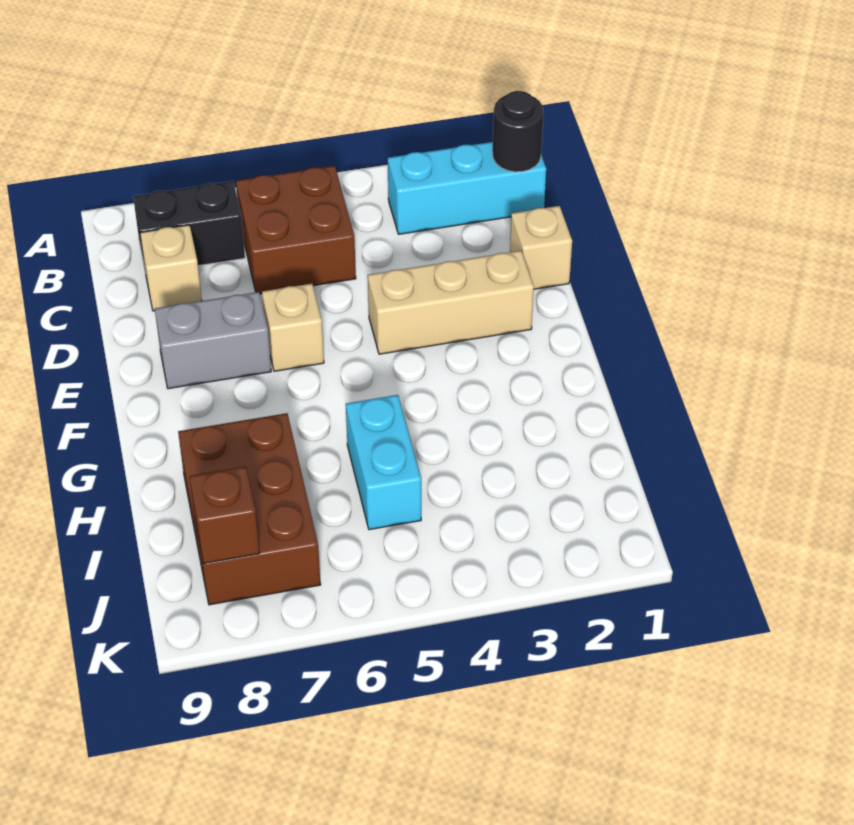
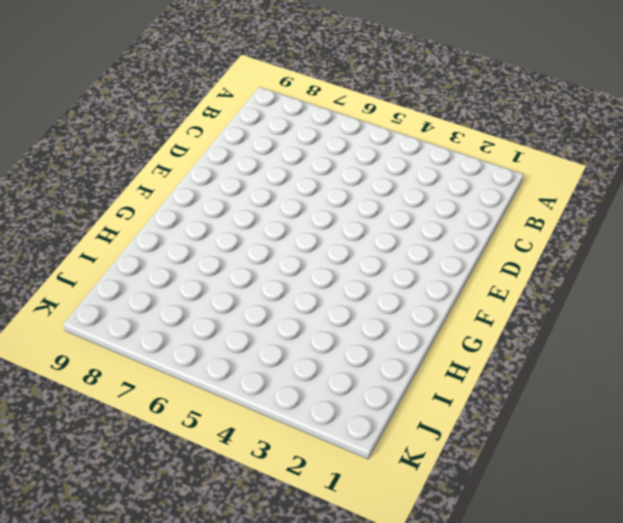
none -> cyan 1x3 brick [388,142,546,234]
none -> brown 2x2 brick [236,166,356,294]
none -> black 1x2 brick [133,181,245,268]

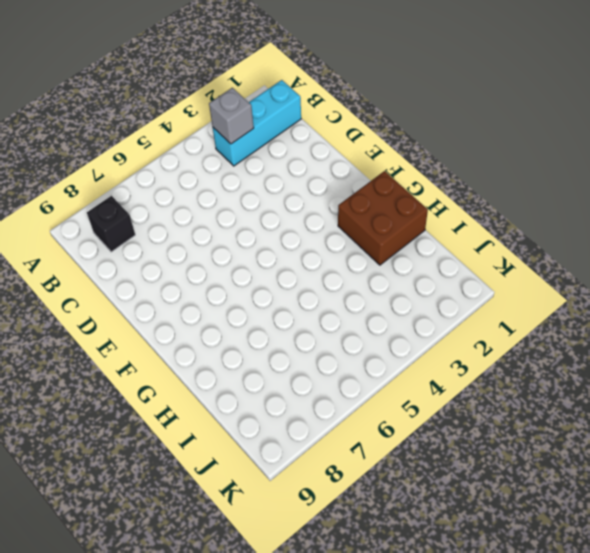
grey 1x1 brick [209,88,254,144] -> none
black 1x1 brick [87,196,135,252] -> black 1x2 brick [133,181,245,268]
brown 2x2 brick [338,171,428,265] -> brown 2x2 brick moved to [236,166,356,294]
none -> tan 1x1 brick [140,225,202,311]
none -> tan 1x1 brick [510,206,572,289]
none -> tan 1x3 brick [368,251,534,354]

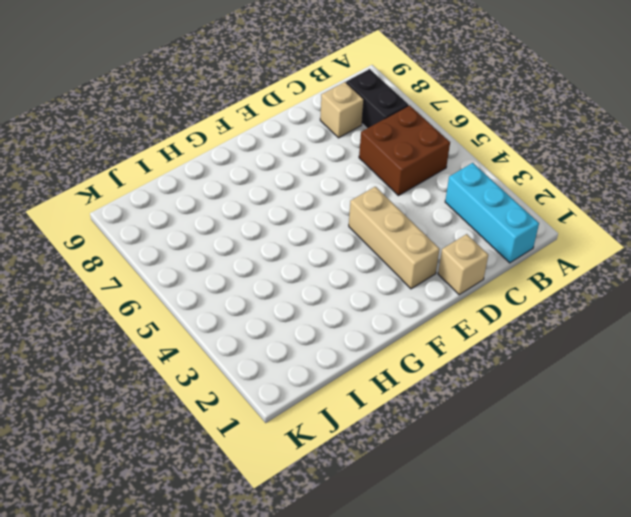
none -> tan 1x1 brick [262,284,324,371]
none -> grey 1x2 brick [155,292,271,389]
none -> cyan 1x2 brick [346,395,421,530]

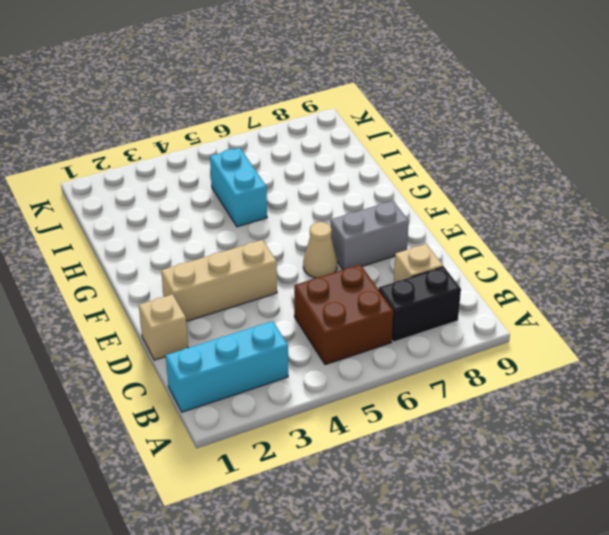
tan 1x1 cone [303,222,337,278] -> tan 1x1 brick [262,284,324,371]
none -> brown 2x3 brick [178,413,321,605]
none -> black 1x1 round brick [492,91,543,172]
none -> brown 1x1 brick [190,467,259,563]

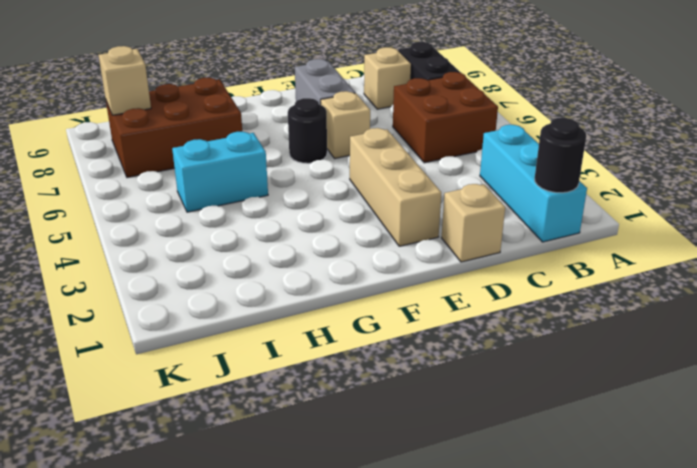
black 1x1 round brick [288,98,327,163] -> none
tan 1x1 brick [99,46,151,115] -> brown 1x1 brick [190,467,259,563]

